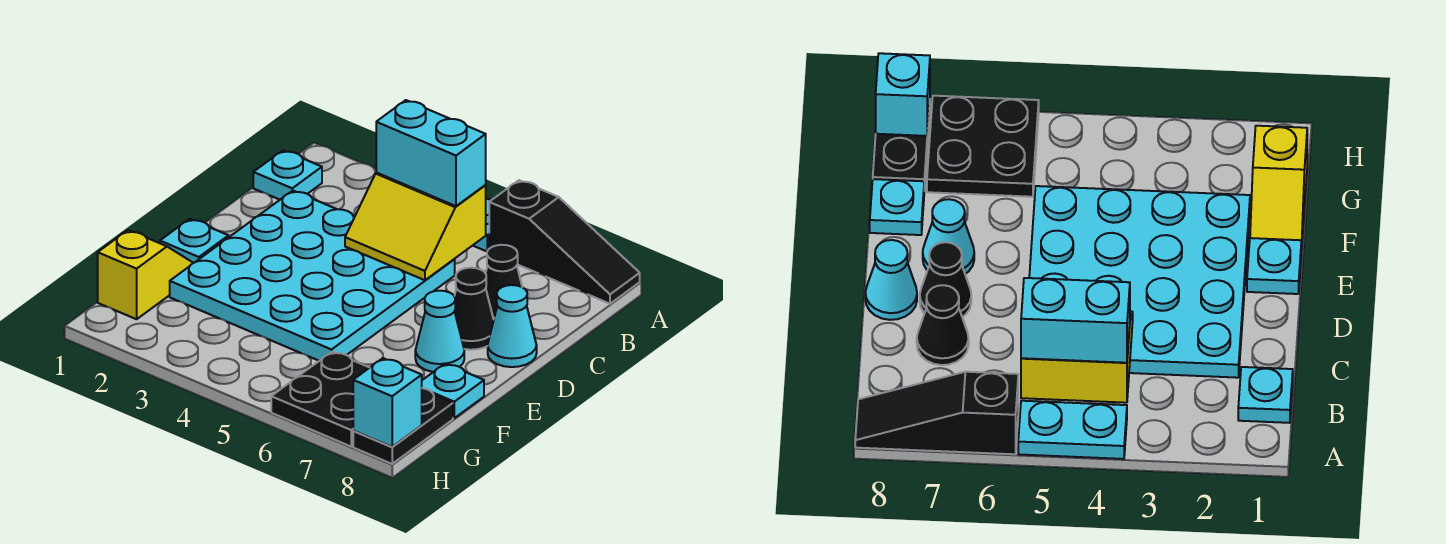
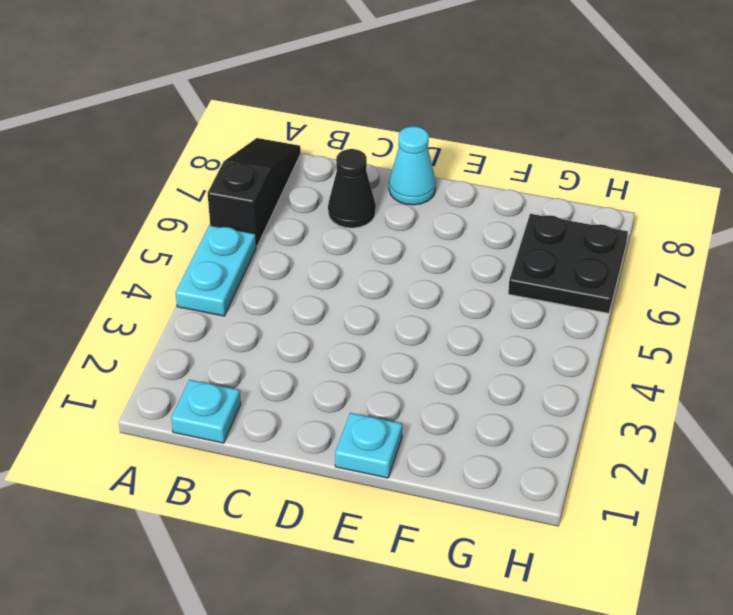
none -> cyan 4x4 plate [170,191,455,361]
none -> black 1x1 cone [454,268,494,350]
none -> cyan 1x1 cone [415,291,464,372]

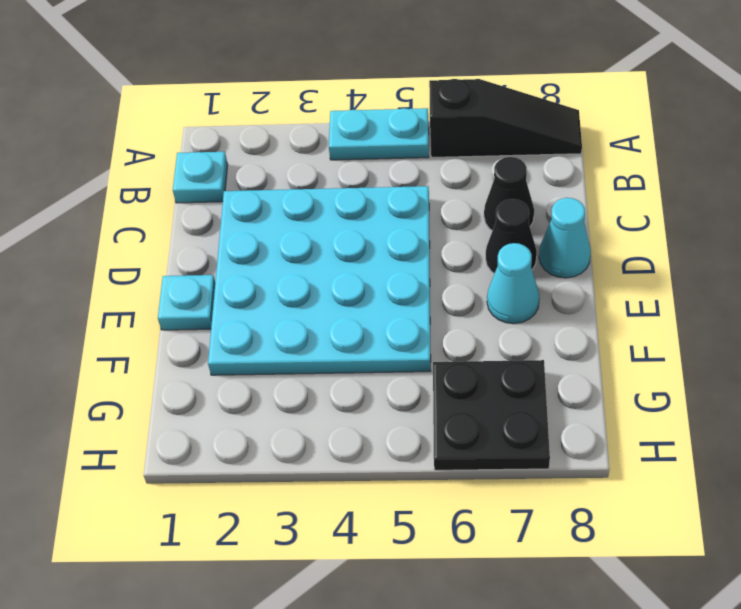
none -> yellow 1x2 slope [98,230,193,319]
none -> cyan 1x1 plate [422,364,484,418]
none -> black 1x2 plate [353,388,453,464]

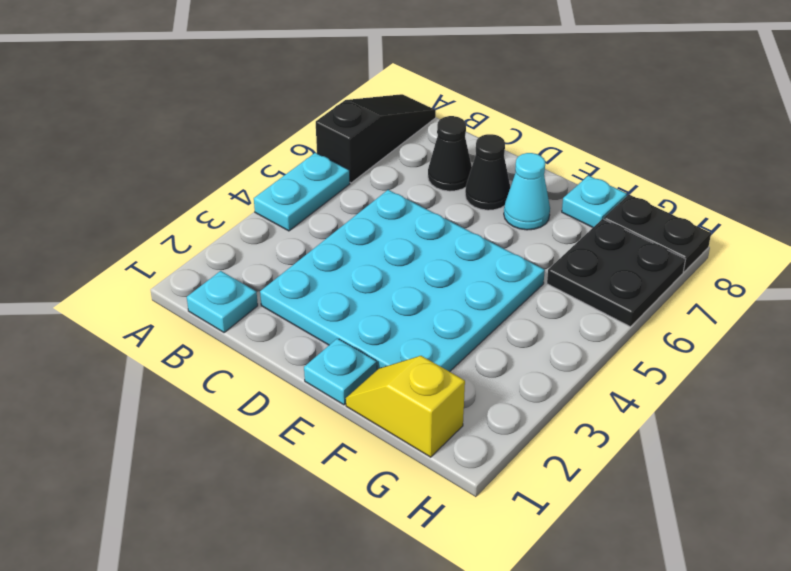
none -> cyan 1x1 cone [488,285,537,367]
none -> yellow 2x2 slope [345,173,486,280]
none -> cyan 1x1 brick [353,358,422,447]

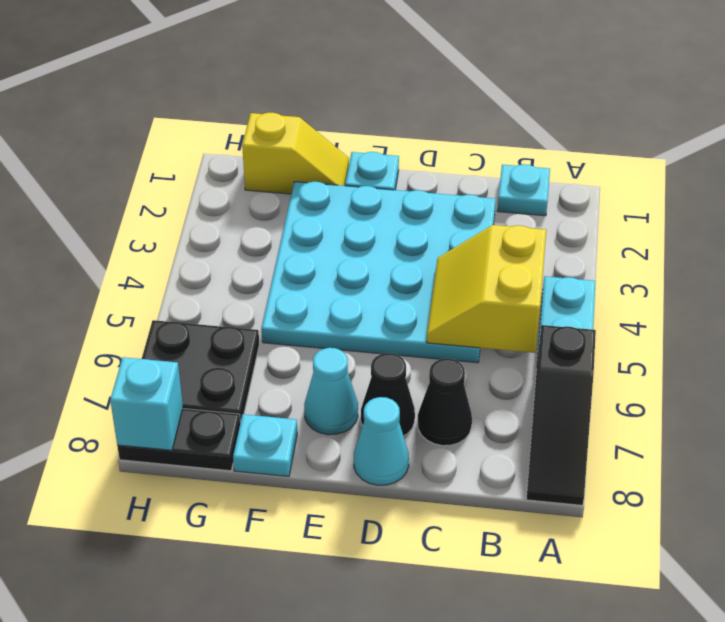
none -> cyan 1x2 brick [376,100,486,206]

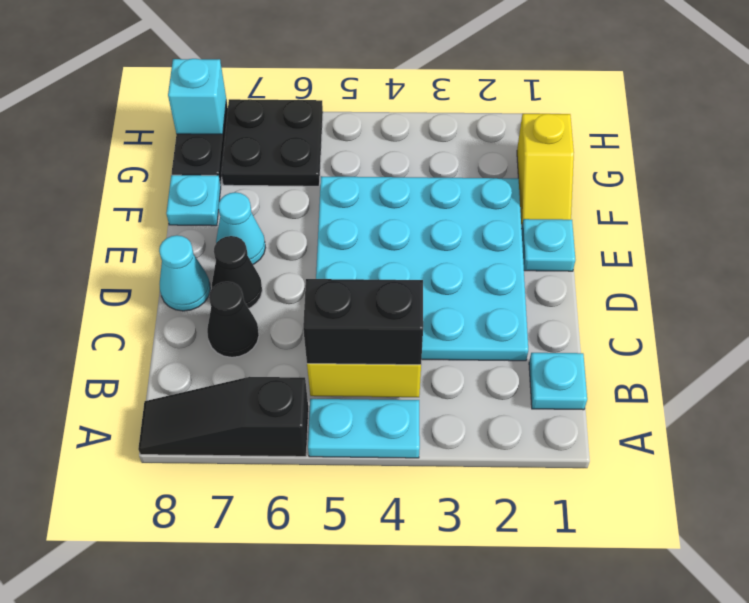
black 1x2 brick [303,279,423,365] -> cyan 1x2 brick [376,100,486,206]

